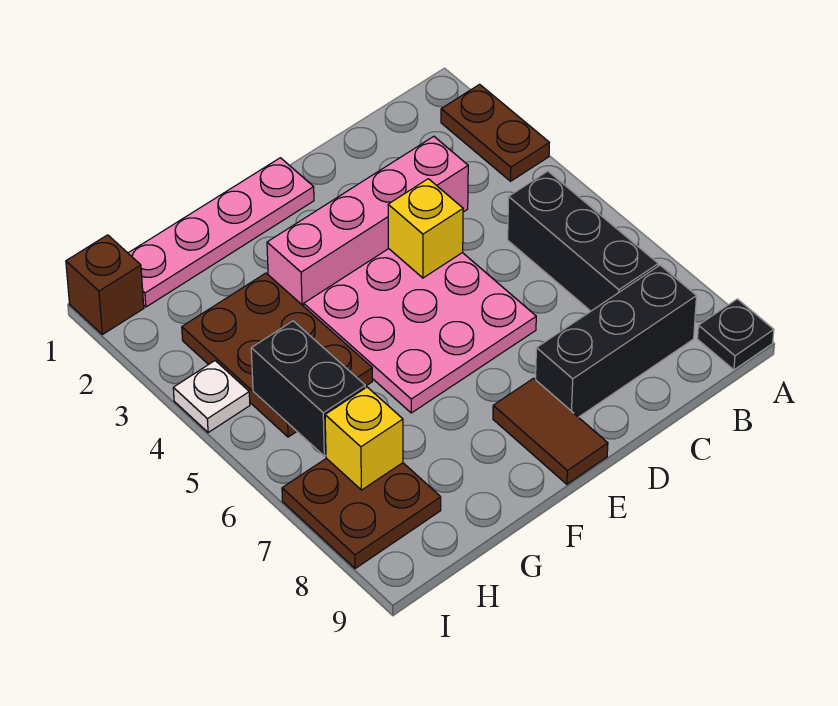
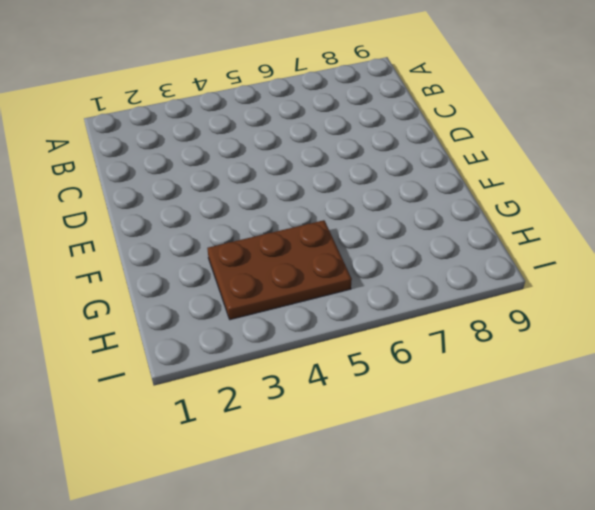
none -> brown 1x2 plate [441,84,549,181]
none -> black 1x1 plate [697,299,774,370]
none -> black 1x3 brick [508,171,658,311]

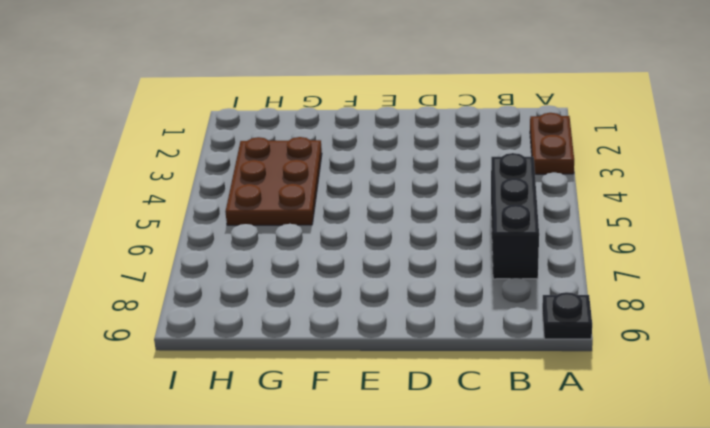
none -> black 1x3 brick [536,265,697,417]
none -> pink 1x4 brick [267,136,468,306]
none -> pink 3x3 plate [304,249,536,413]

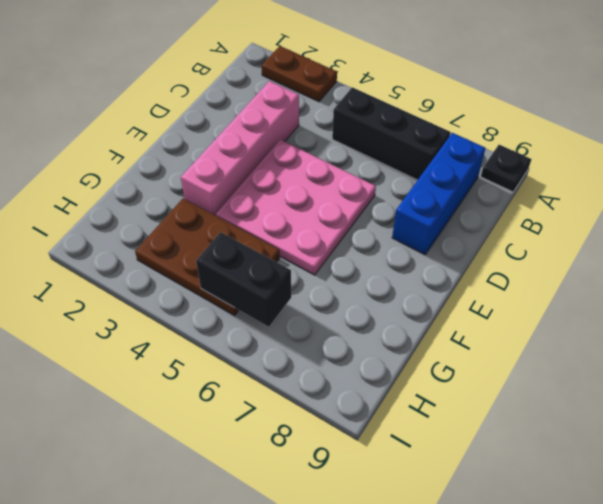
blue 1x3 brick [392,133,486,254] -> black 1x3 brick [536,265,697,417]
none -> pink 1x4 plate [128,158,314,307]
none -> brown 1x2 tile [493,378,608,484]
none -> brown 2x2 plate [282,458,441,569]

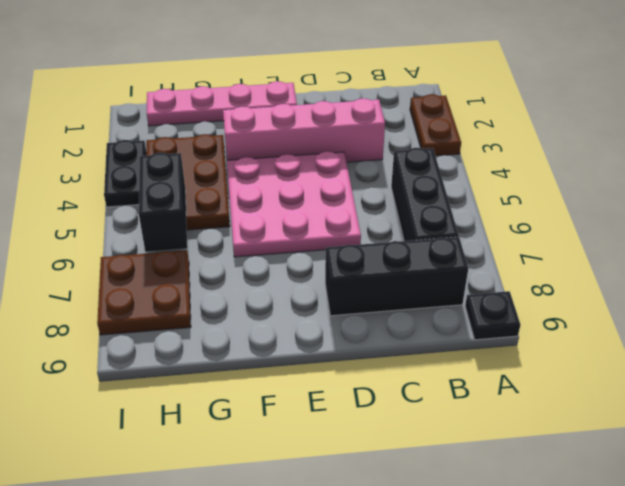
black 1x2 plate [104,140,146,207] -> white 1x1 plate [173,361,250,433]
none -> brown 1x2 tile [493,378,608,484]
none -> brown 1x1 brick [66,235,144,335]
none -> yellow 1x1 brick [388,179,463,278]

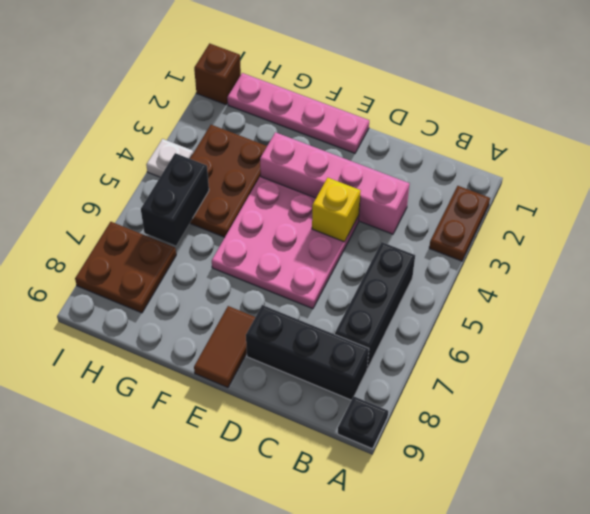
none -> yellow 1x1 brick [325,387,403,490]

